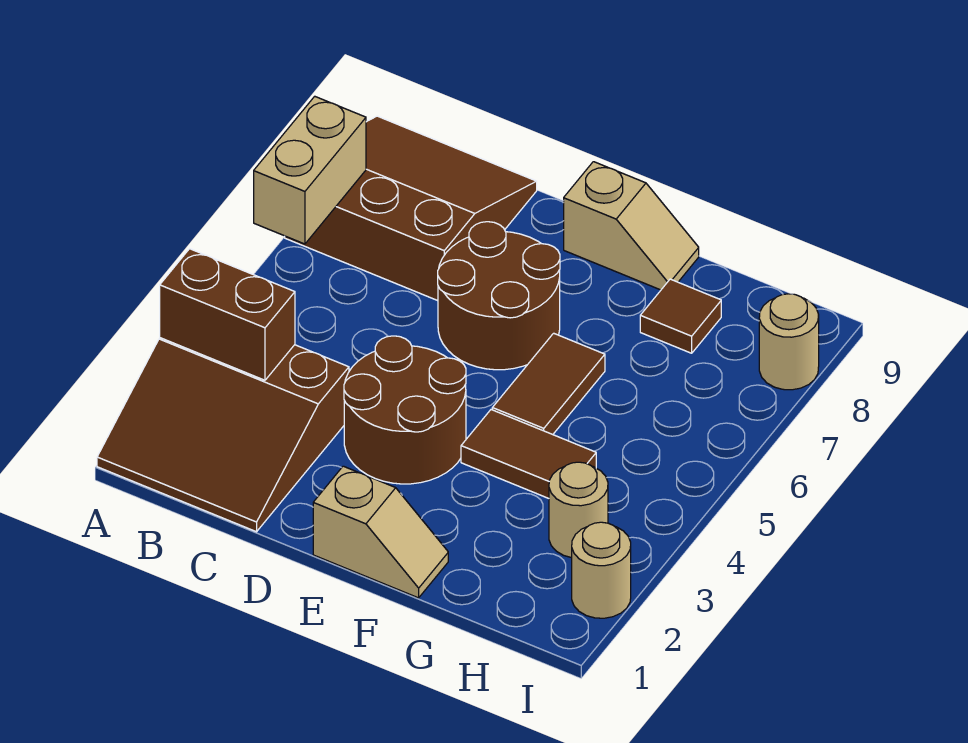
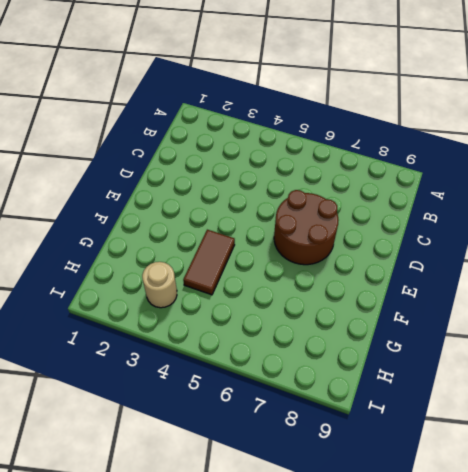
none -> brown 3x3 slope [97,338,349,532]
none -> brown 3x3 slope [285,116,537,301]
none -> brown 2x2 round brick [344,336,466,484]

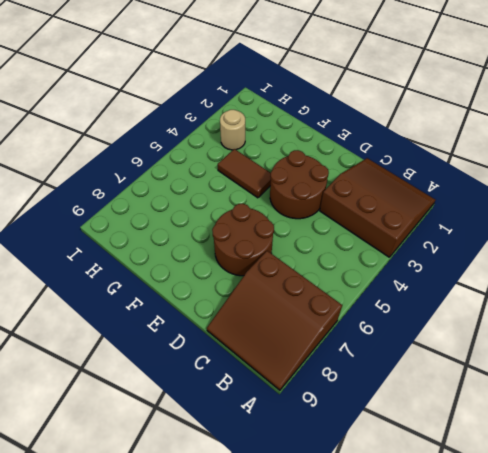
none -> tan 1x2 slope [313,466,448,598]
none -> tan 1x2 slope [564,162,699,290]
none -> brown 1x2 tile [492,333,605,435]

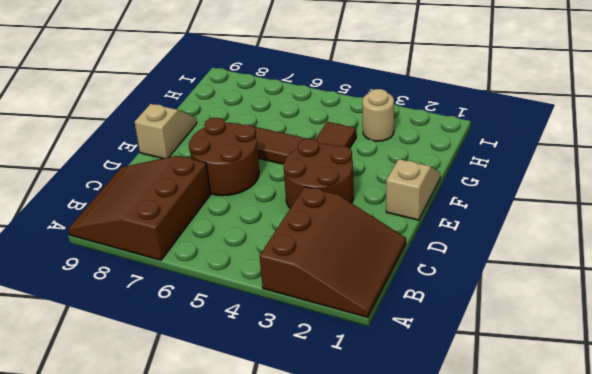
none -> brown 1x1 tile [640,279,721,353]
none -> tan 1x1 round brick [572,522,631,618]
none -> tan 1x1 round brick [759,294,819,390]

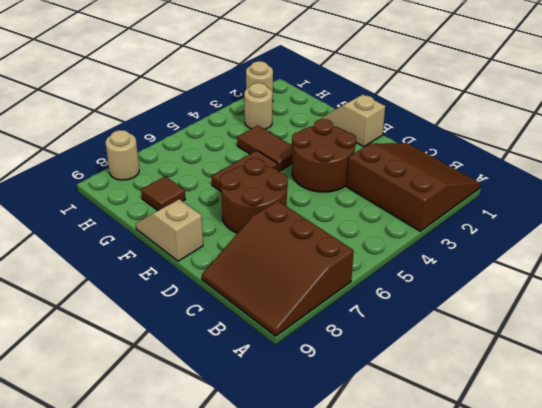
none -> brown 1x2 brick [160,249,295,380]
none -> tan 1x2 brick [254,96,366,244]

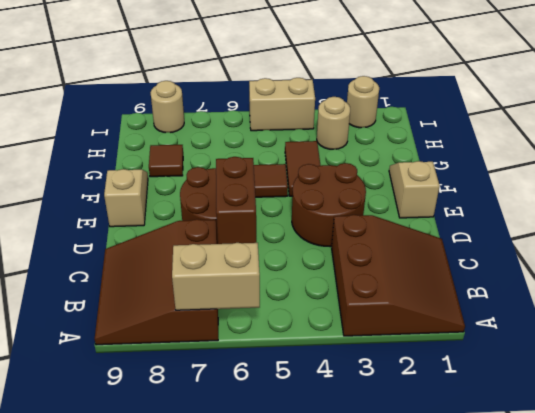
brown 1x2 brick [216,157,256,244] -> brown 1x2 brick moved to [160,249,295,380]
tan 1x2 brick [249,78,315,131] -> none

